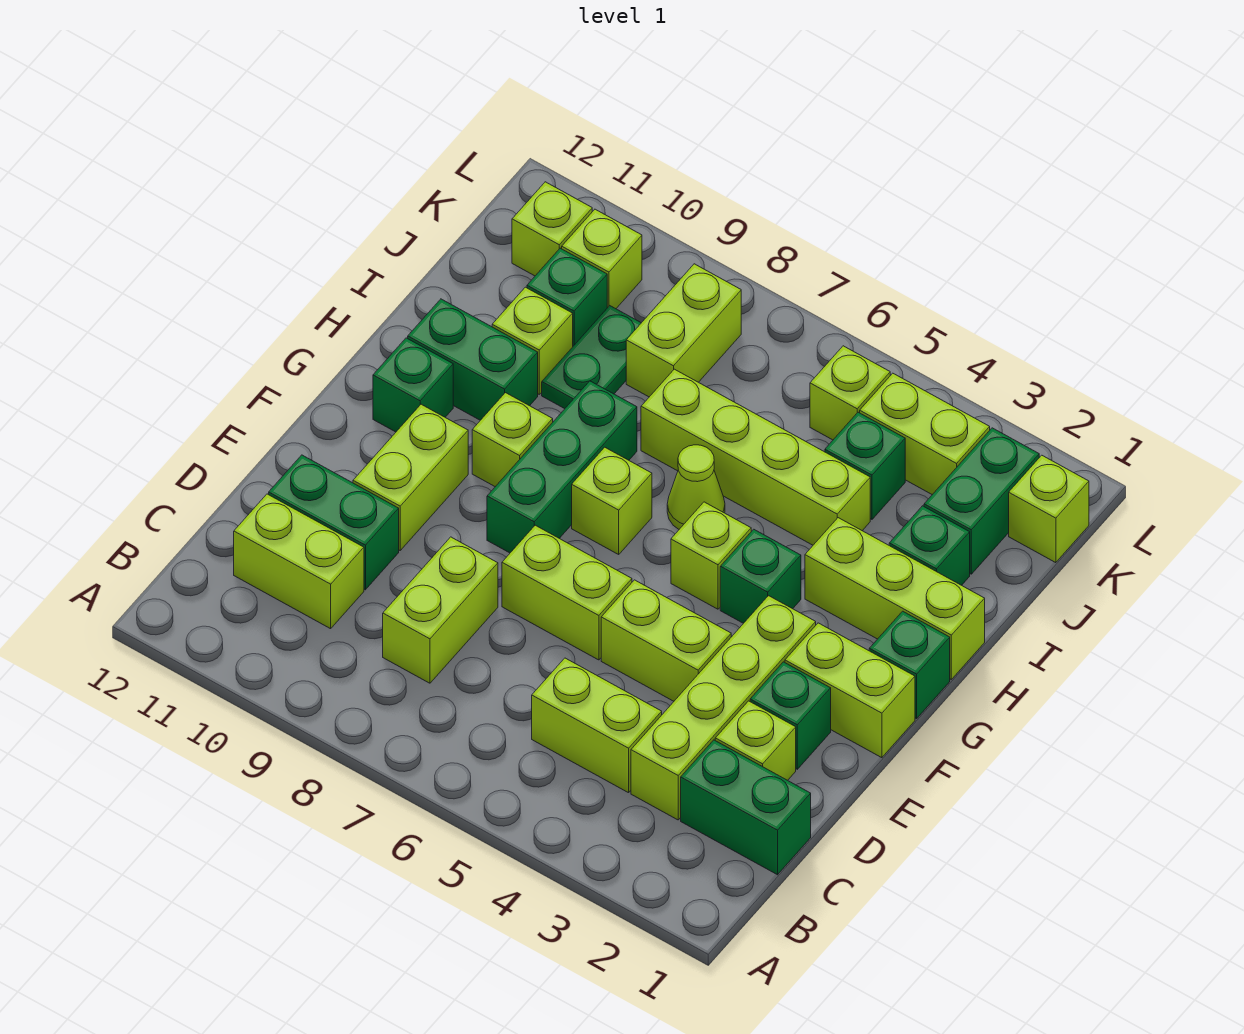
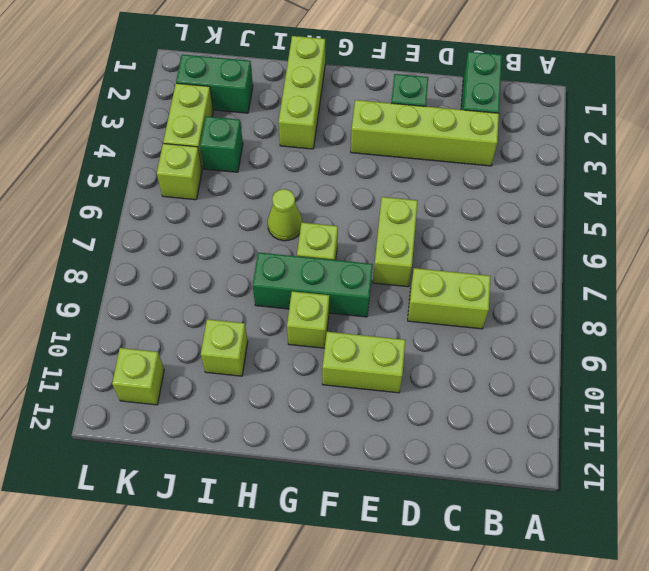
none -> lime 1x2 brick [532,658,662,793]
none -> lime 1x2 brick [234,494,364,629]
none -> lime 1x1 brick [715,701,796,780]
none -> green 1x2 brick [269,455,399,590]

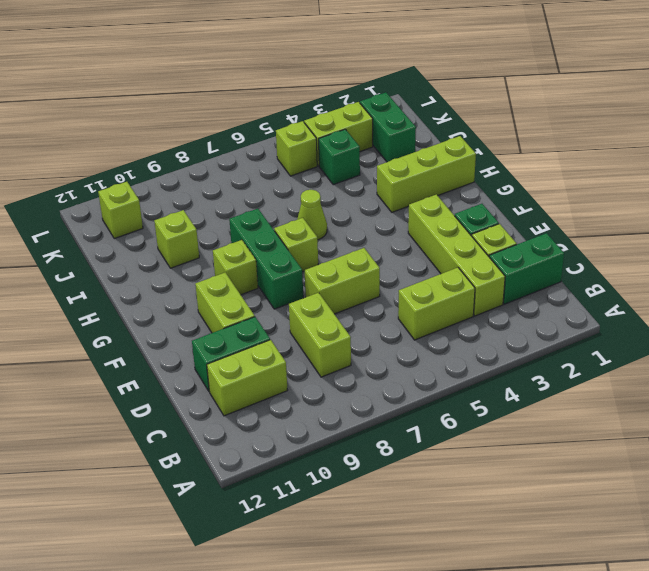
none -> lime 1x2 brick [601,580,731,701]
none -> lime 1x2 brick [785,623,915,758]
none -> green 1x1 brick [869,611,950,719]
none -> green 1x1 brick [720,529,801,623]

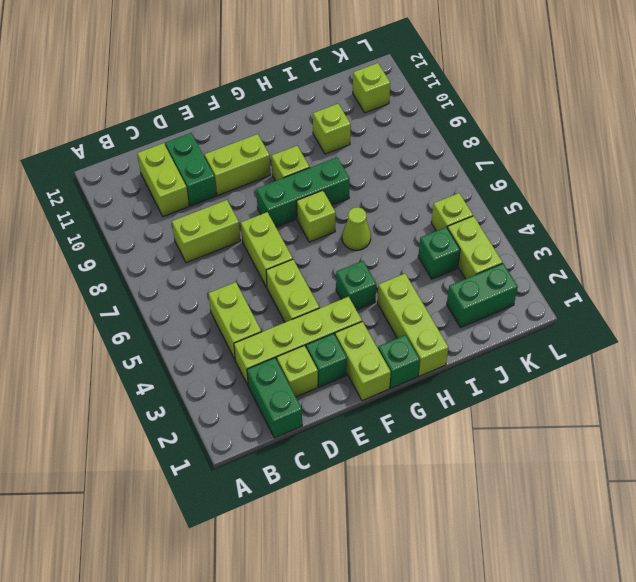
none -> lime 1x1 brick [671,502,751,609]
none -> green 1x1 brick [373,338,453,432]
none -> green 1x2 brick [408,299,538,420]
none -> green 1x1 brick [889,506,970,585]

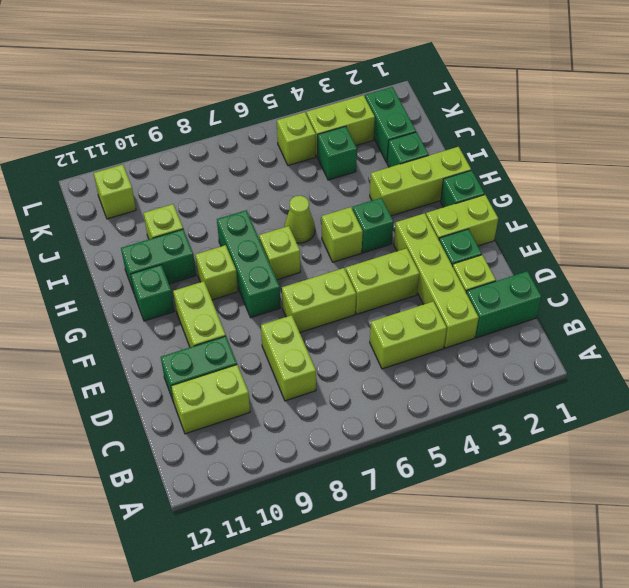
none -> lime 1x4 brick [641,369,870,545]
none -> green 1x2 plate [542,306,641,409]
none -> lime 1x2 brick [626,264,741,397]
none -> green 1x1 brick [527,248,607,346]

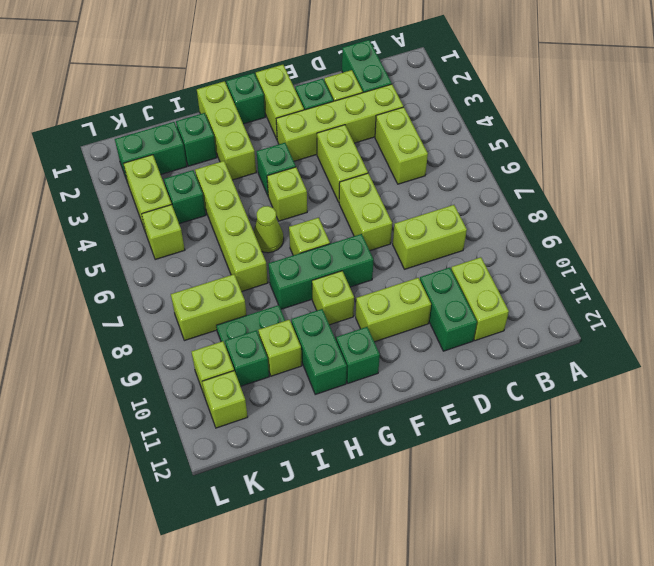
none -> lime 1x1 brick [1009,455,1089,563]

